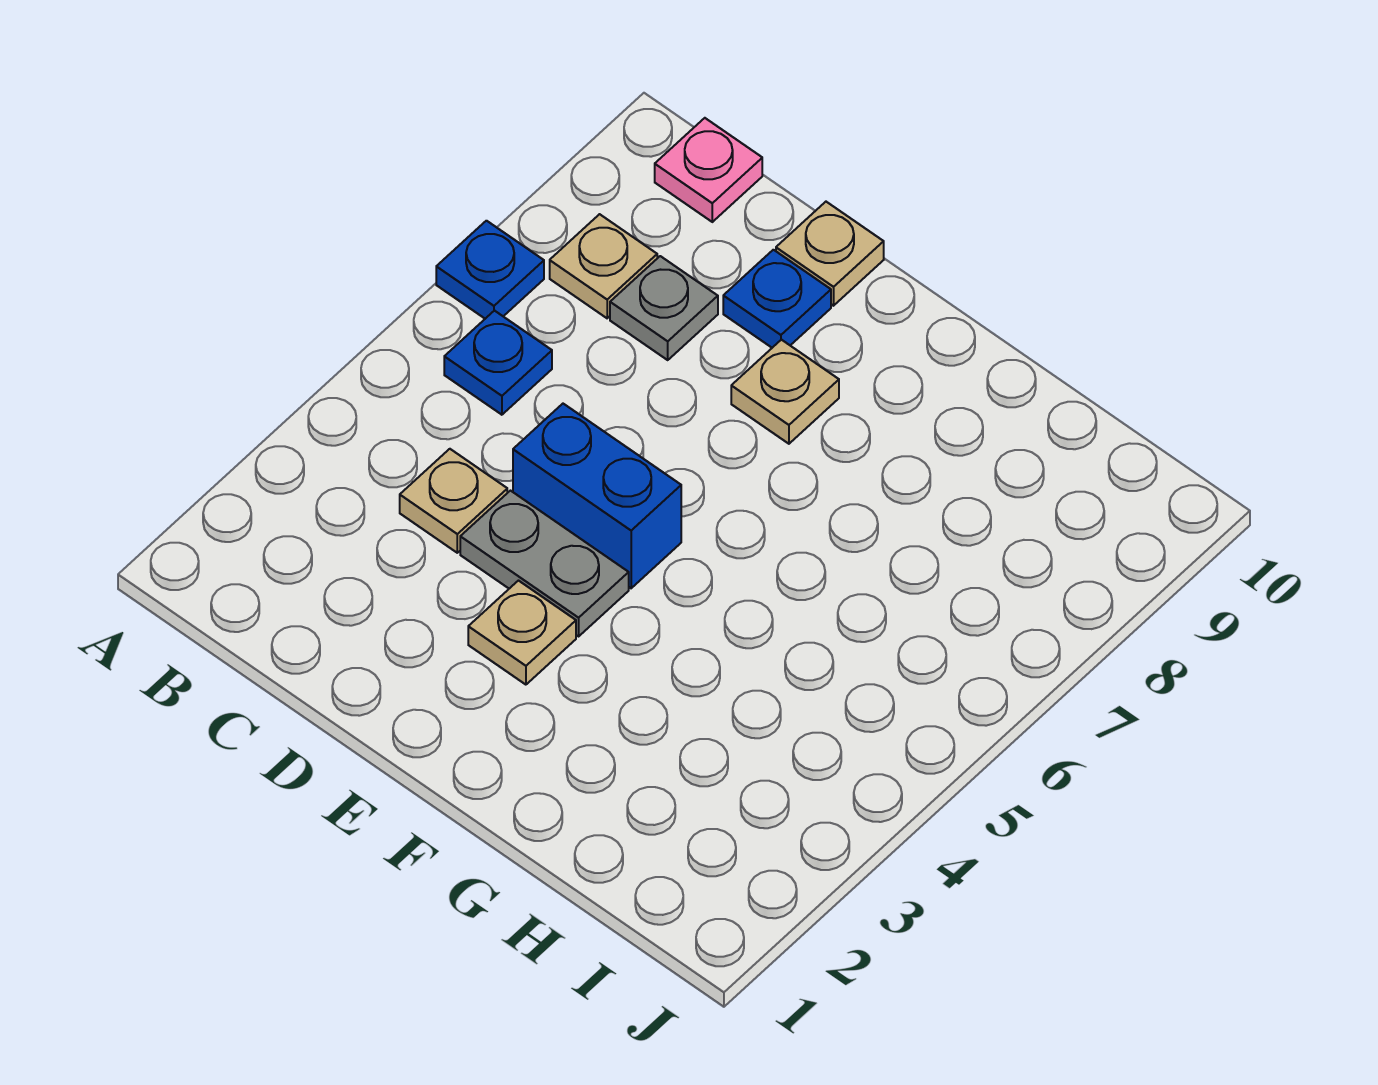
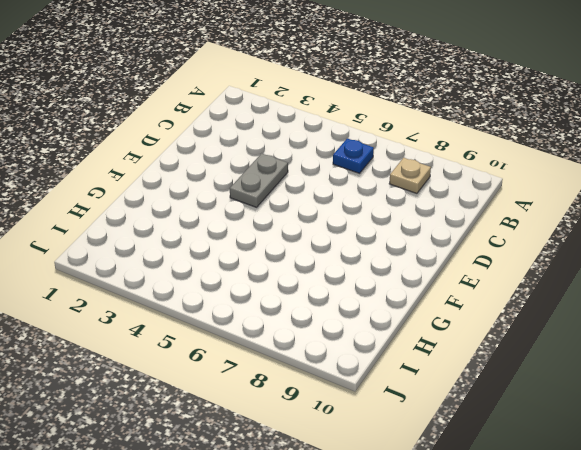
none -> blue 1x1 plate [436,221,544,319]
none -> pink 1x1 plate [655,118,762,222]
none -> tan 1x1 plate [400,449,507,553]

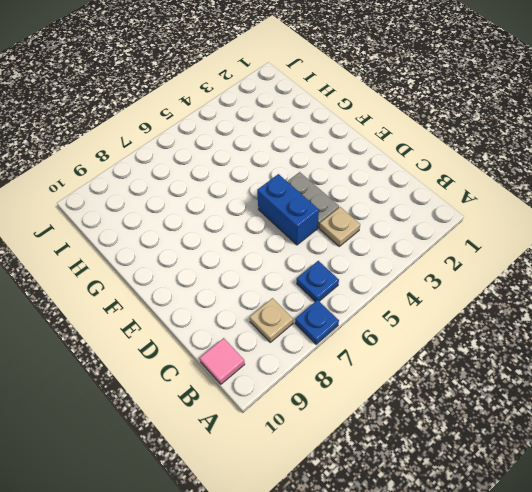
pink 1x1 tile [200,338,245,384] -> pink 1x1 plate [655,118,762,222]
none -> grey 1x1 plate [610,256,718,360]
none -> blue 1x1 plate [723,250,831,348]
none -> tan 1x1 plate [776,202,884,306]

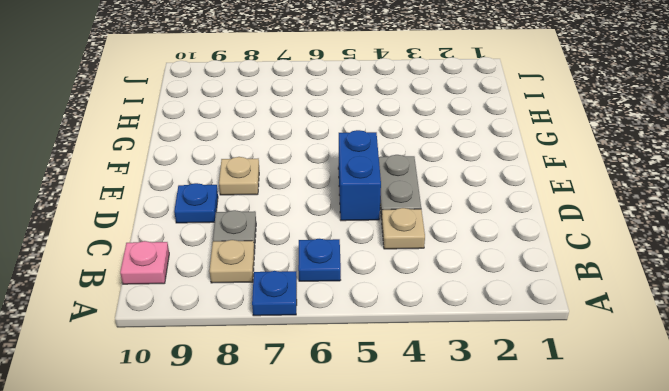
none -> tan 1x1 plate [776,202,884,306]
none -> tan 1x1 plate [468,581,576,685]

